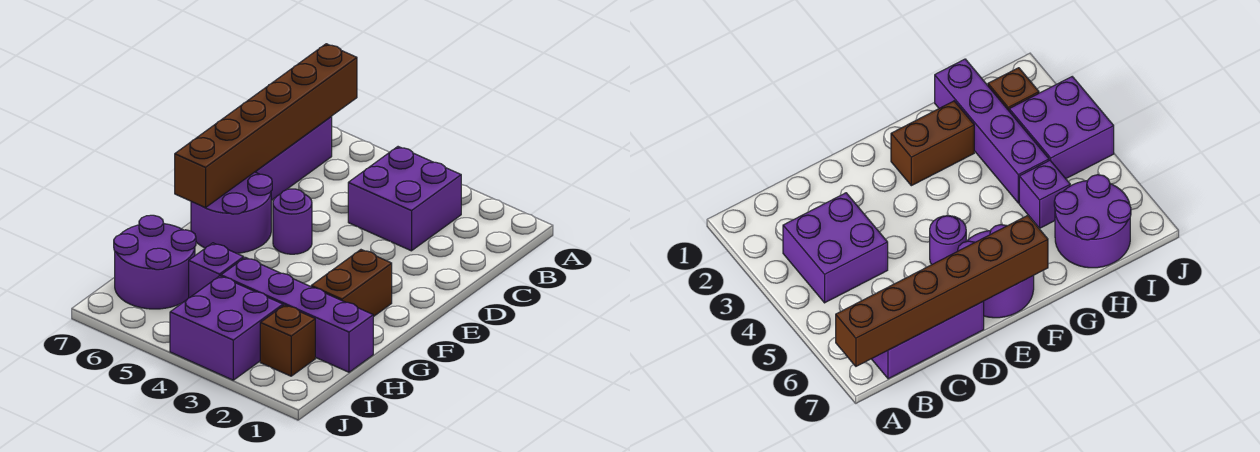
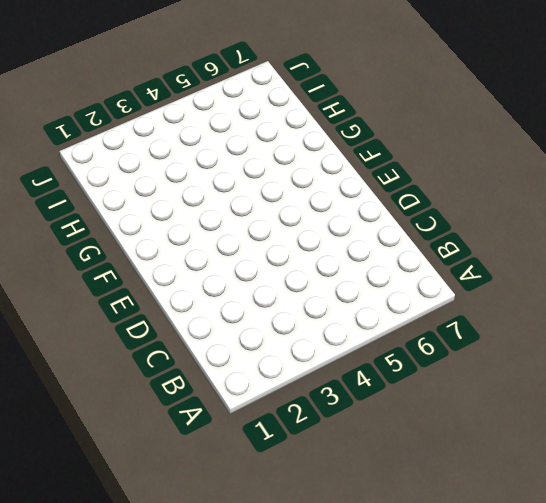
none -> purple 2x2 brick [348,147,461,251]
none -> purple 1x3 brick [255,117,332,200]

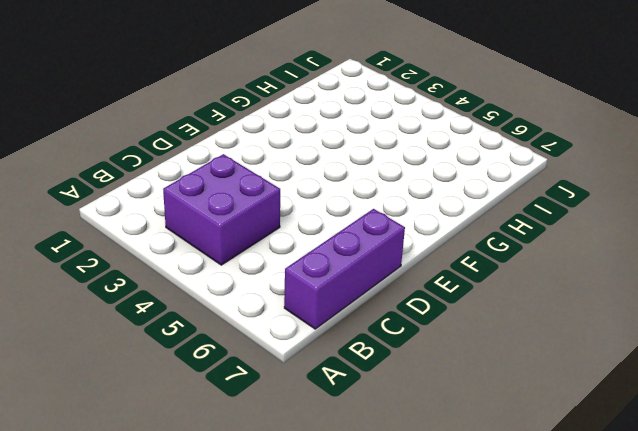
none -> purple 1x1 round brick [273,189,312,254]
none -> purple 2x2 round brick [191,172,272,253]

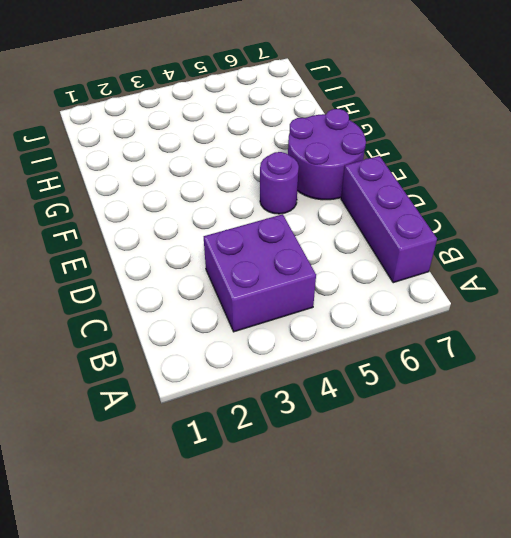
none -> brown 1x2 brick [311,250,392,317]
none -> purple 1x4 brick [221,257,373,372]

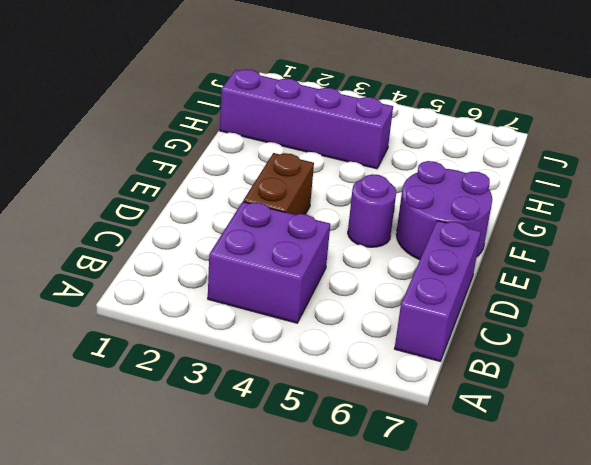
brown 1x2 brick [243,153,314,215] -> brown 1x2 brick moved to [311,250,392,317]
none -> purple 1x1 brick [189,243,244,298]
none -> purple 2x2 round brick [114,215,196,309]

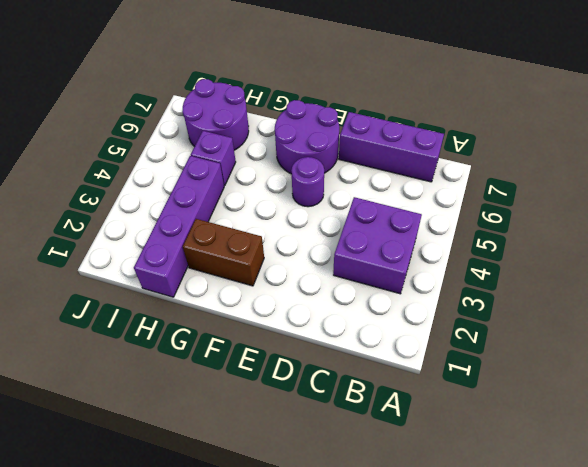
none -> brown 1x1 brick [260,305,315,376]
none -> purple 2x2 brick [170,276,283,380]

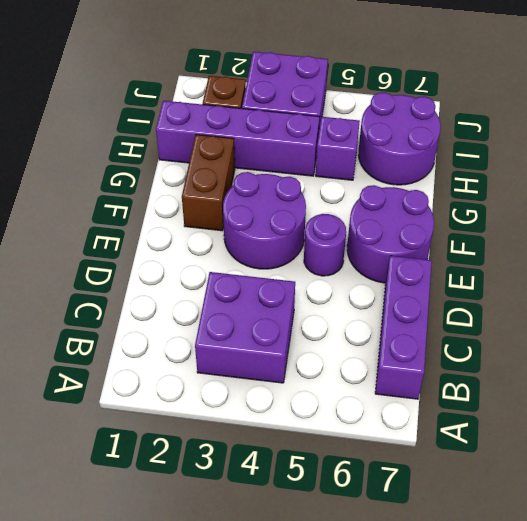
purple 2x2 round brick [223,172,306,269] -> none
none -> brown 1x6 brick [175,44,357,208]

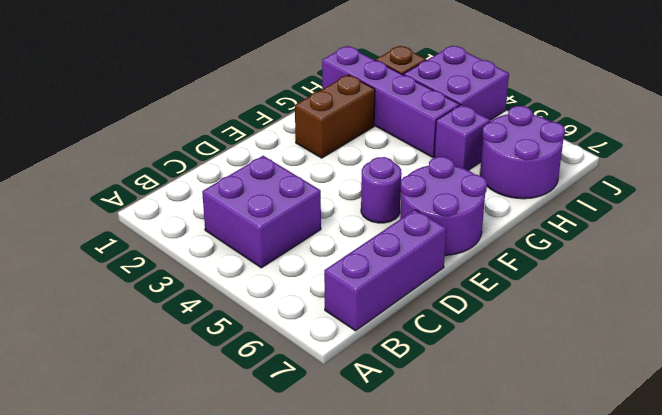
none -> brown 1x6 brick [175,44,357,208]

